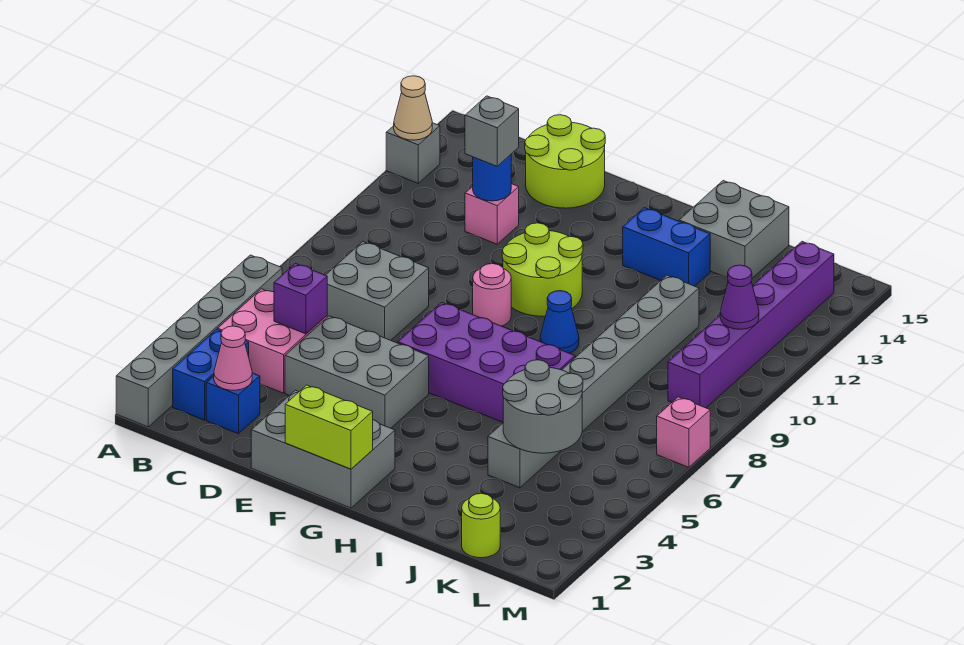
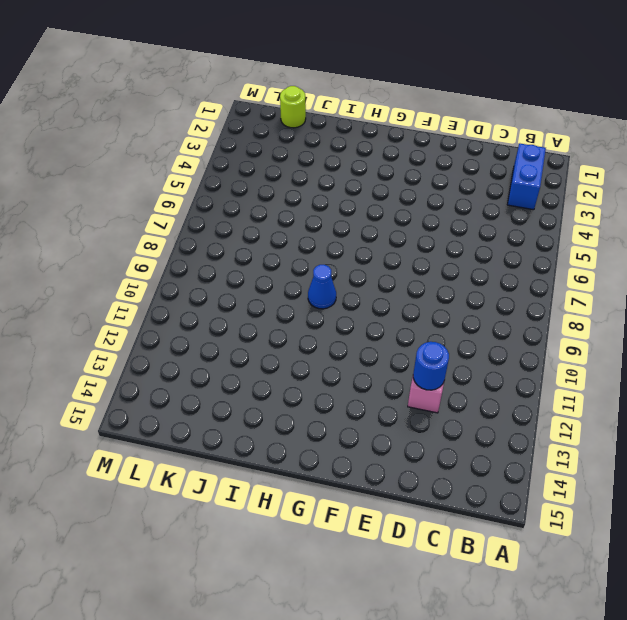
none -> grey 1x6 brick [116,255,282,427]
none -> grey 1x1 brick [386,123,440,183]
none -> pink 2x2 brick [218,289,327,393]

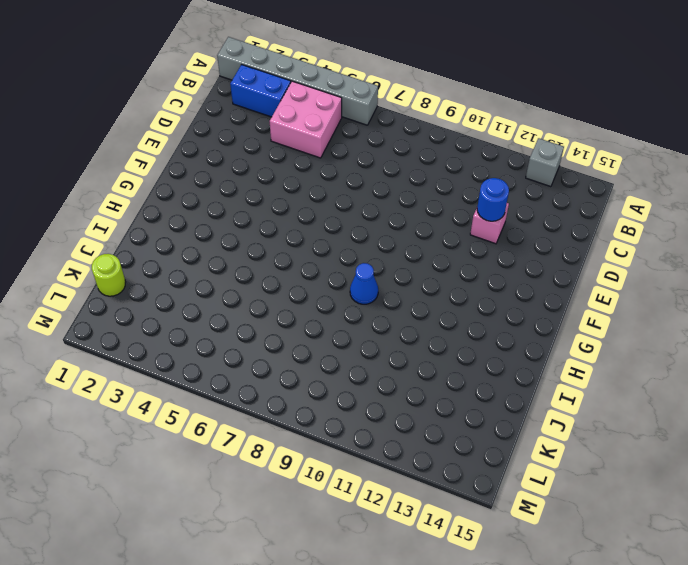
none -> blue 1x1 brick [206,373,260,434]
none -> grey 2x2 brick [326,242,429,340]
none -> grey 2x3 brick [285,316,429,428]

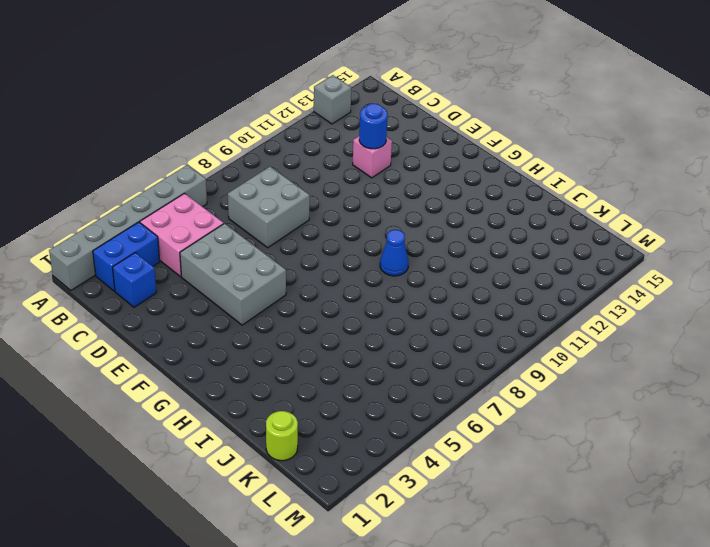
none -> lime 2x2 round brick [525,115,605,208]
none -> grey 2x3 brick [251,390,395,508]
none -> purple 2x4 brick [398,302,575,422]

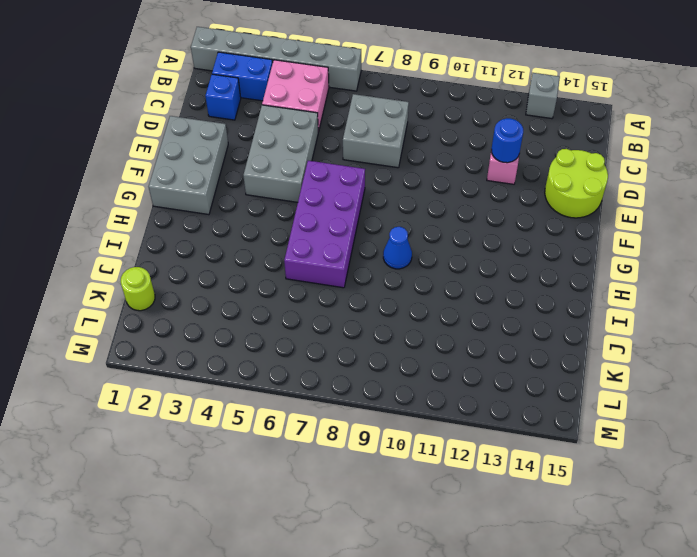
none -> pink 1x1 round brick [473,264,511,326]
none -> lime 2x2 round brick [502,223,583,316]
none -> blue 1x2 brick [623,208,710,286]

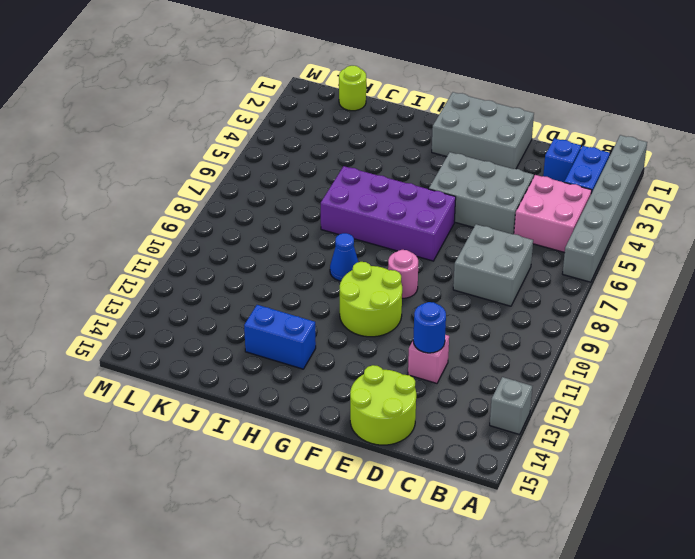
none -> grey 2x2 brick [679,181,789,278]
none -> grey 1x8 brick [488,275,699,488]
none -> purple 1x6 brick [668,242,834,408]

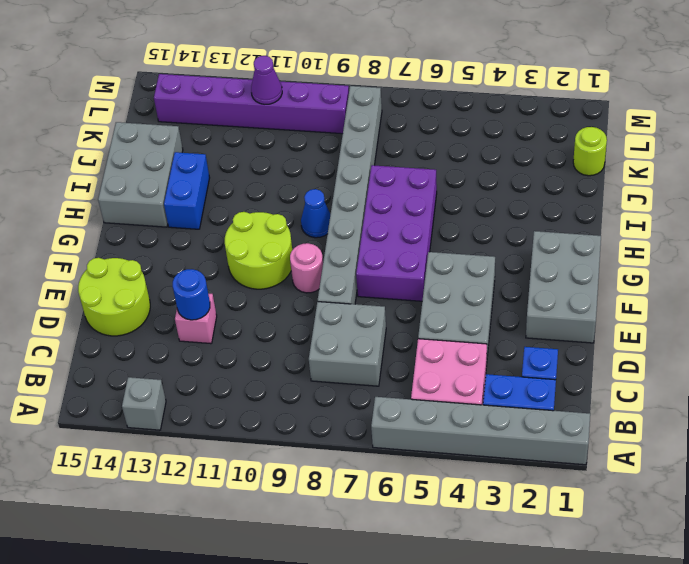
grey 1x8 brick [318,86,382,304] -> grey 1x8 brick turned to [488,275,699,488]
grey 2x3 brick [98,122,183,227] -> grey 2x2 brick [679,181,789,278]
none -> pink 1x1 brick [657,397,710,467]
none -> tan 1x1 cone [394,76,432,140]
none -> pink 1x1 cone [214,326,252,390]

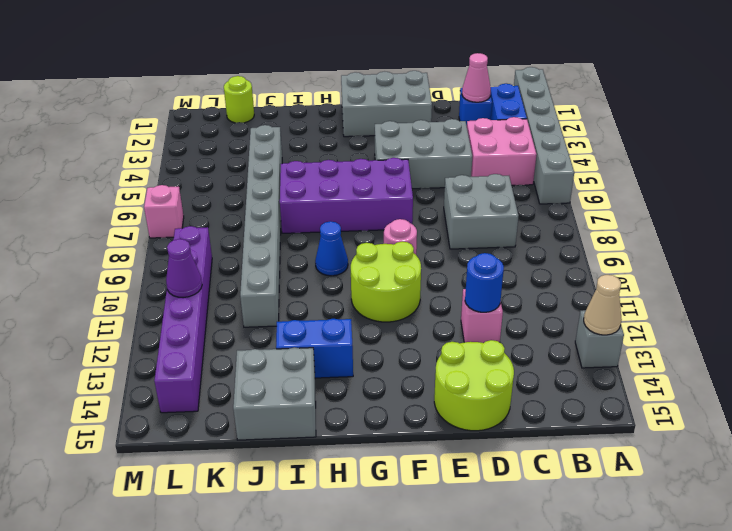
none -> purple 1x1 brick [274,263,327,334]
none -> lime 1x2 brick [285,385,373,469]
none -> grey 2x2 round brick [503,360,583,453]

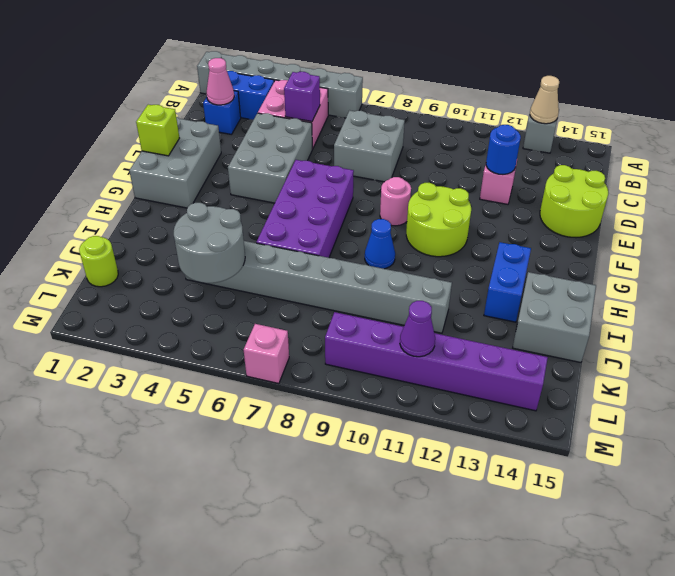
lime 1x1 brick [136,105,179,156] -> lime 1x2 brick [285,385,373,469]
none -> grey 1x1 brick [465,96,519,166]

